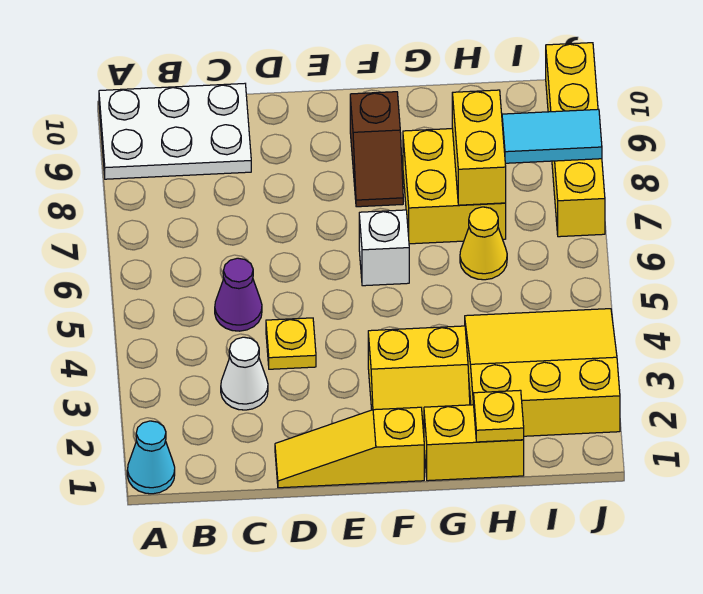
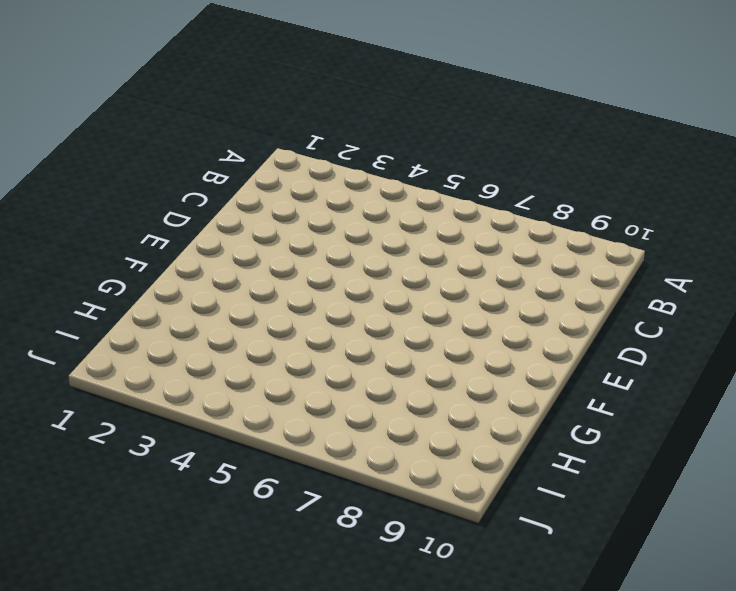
none -> cyan 1x1 cone [127,421,175,494]
none -> white 2x3 plate [99,84,251,179]
none -> white 1x1 cone [221,337,268,410]

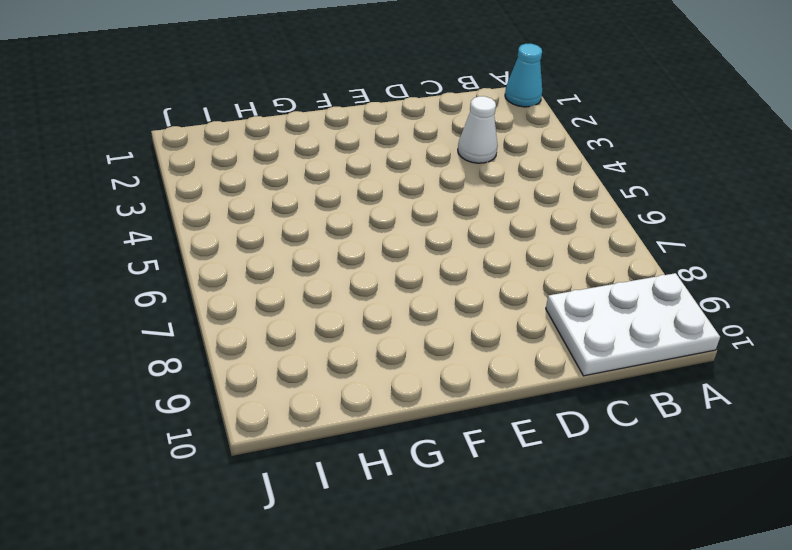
none -> purple 1x1 cone [215,258,262,331]
none -> yellow 1x3 slope [275,407,424,488]
none -> yellow 1x1 plate [266,318,316,369]

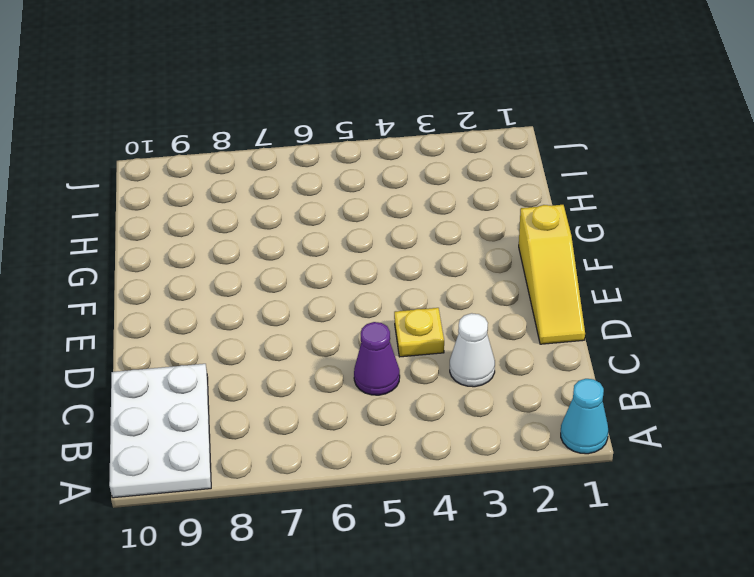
none -> yellow 2x2 slope [368,326,470,433]
none -> white 1x1 brick [359,210,409,286]
none -> brown 1x2 slope [350,92,403,207]

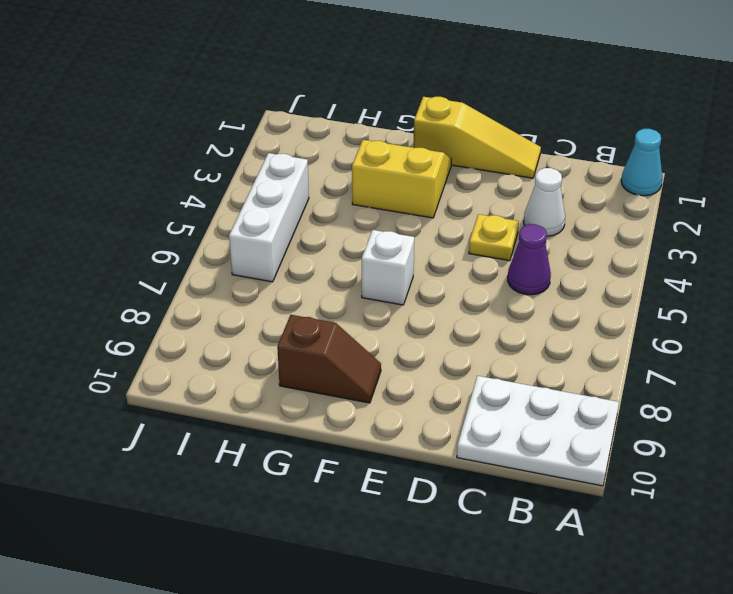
brown 1x2 slope [277,315,381,403] -> brown 1x2 slope turned to [350,92,403,207]
white 1x3 brick [229,153,309,282] -> yellow 3x3 slope [465,309,620,436]
none -> yellow 1x2 brick [424,405,524,481]
none -> yellow 2x2 brick [403,129,506,244]
none -> yellow 1x1 cone [460,207,507,280]

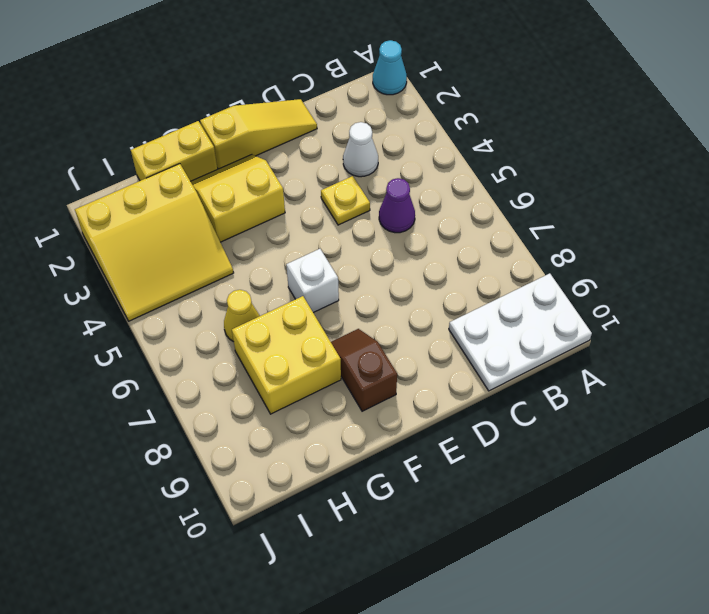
none -> yellow 1x4 brick [546,43,605,237]
none -> yellow 1x1 plate [473,390,524,442]
none -> yellow 1x2 brick [452,90,506,205]

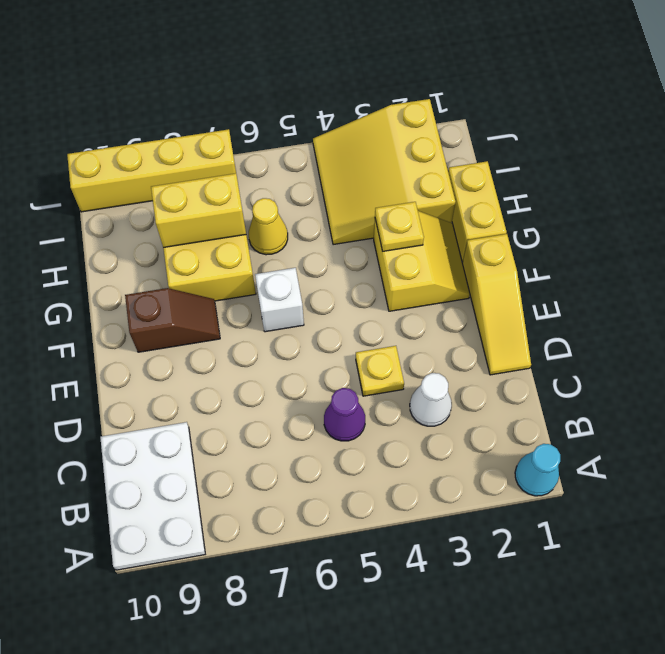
yellow 1x1 plate [375,202,424,251] -> yellow 1x1 plate moved to [473,390,524,442]
none -> cyan 1x2 tile [502,109,602,163]

